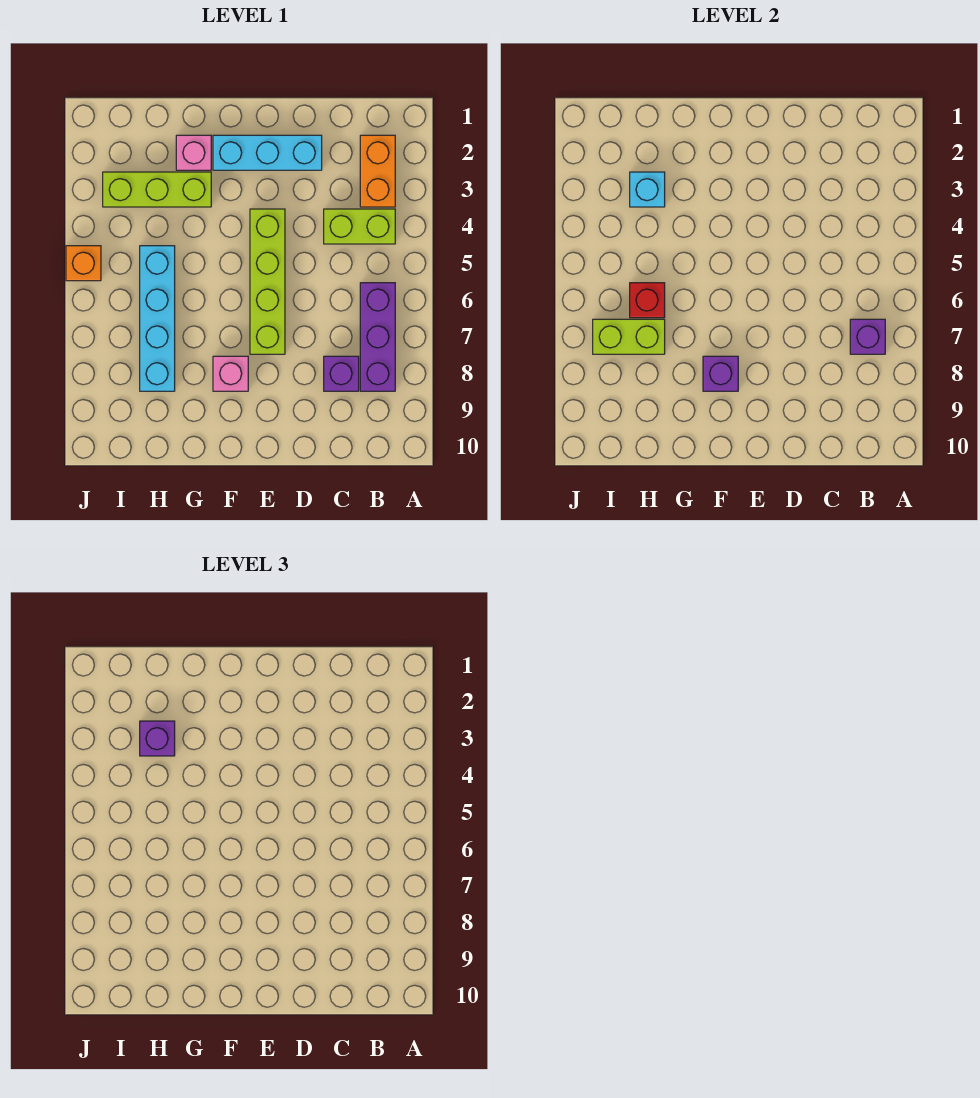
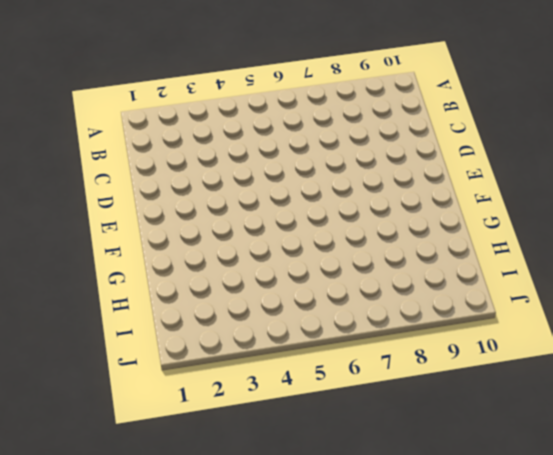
none -> orange 1x2 brick [360,135,395,207]
none -> lime 1x2 brick [324,209,395,244]
none -> purple 1x3 brick [360,283,395,391]

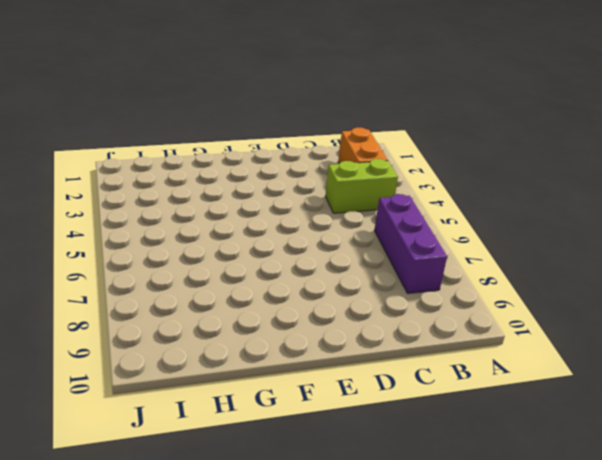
none -> purple 1x1 brick [324,356,359,391]
none -> cyan 1x3 brick [213,135,322,170]
none -> lime 1x4 brick [250,209,285,354]

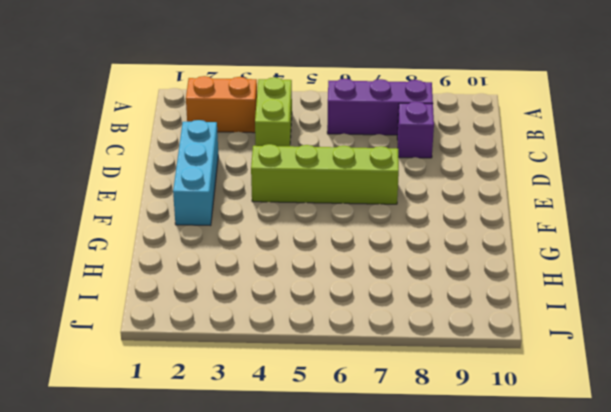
none -> pink 1x1 brick [213,356,248,391]
none -> pink 1x1 brick [176,135,211,170]
none -> lime 1x3 brick [103,172,211,207]

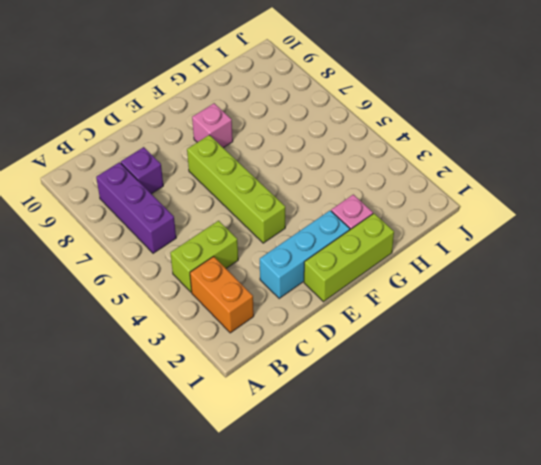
lime 1x3 brick [304,213,394,302] -> lime 1x3 brick moved to [103,172,211,207]
none -> cyan 1x4 brick [140,246,175,391]
none -> orange 1x1 brick [66,246,101,281]
none -> purple 1x1 brick [850,319,885,354]

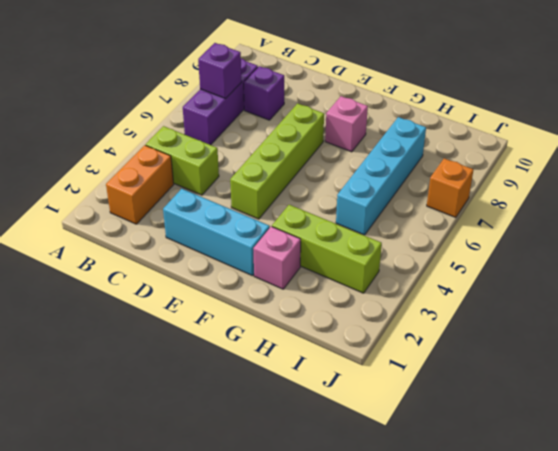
orange 1x1 brick [427,158,474,218] -> orange 1x1 brick moved to [66,246,101,281]
none -> purple 1x1 brick [703,356,738,391]
none -> cyan 1x1 brick [630,172,665,207]
none -> red 1x1 brick [630,283,665,318]

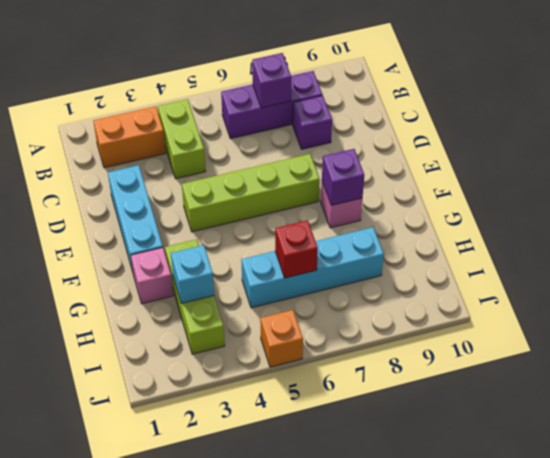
none -> lime 1x2 brick [593,319,665,354]
none -> purple 1x1 brick [140,721,175,756]

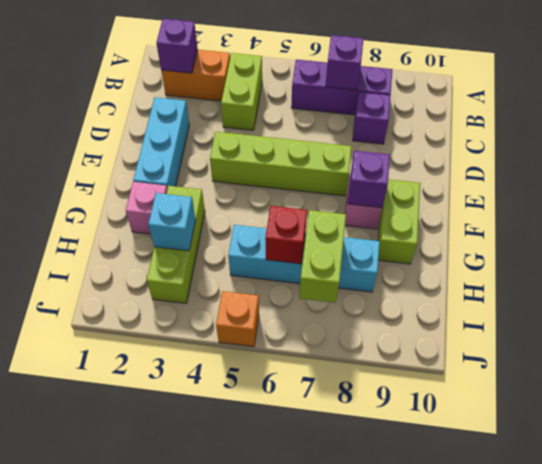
purple 1x1 brick [156,19,198,73] -> purple 1x1 brick moved to [140,721,175,756]
lime 1x2 brick [378,179,420,264] -> none

